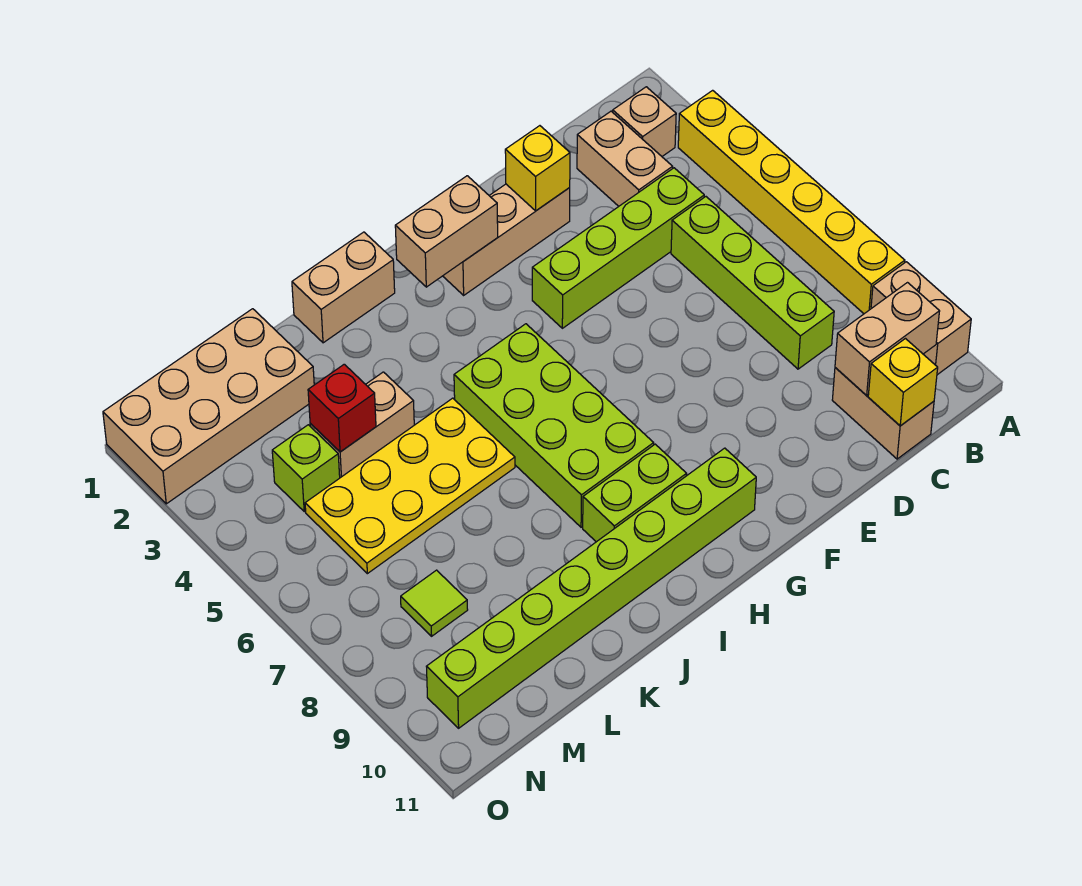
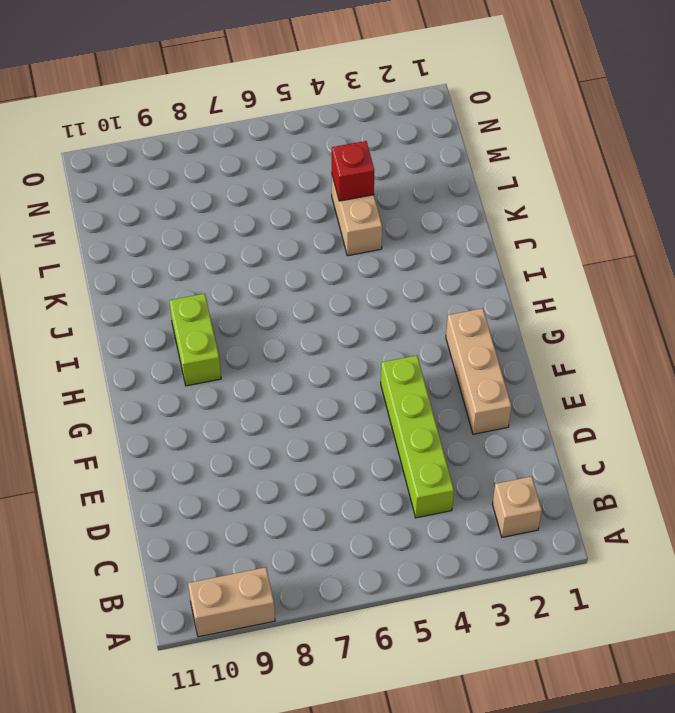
none -> yellow 1x6 brick [678,90,905,314]
none -> tan 1x2 brick [577,111,673,206]
none -> lime 1x4 brick [671,197,834,369]

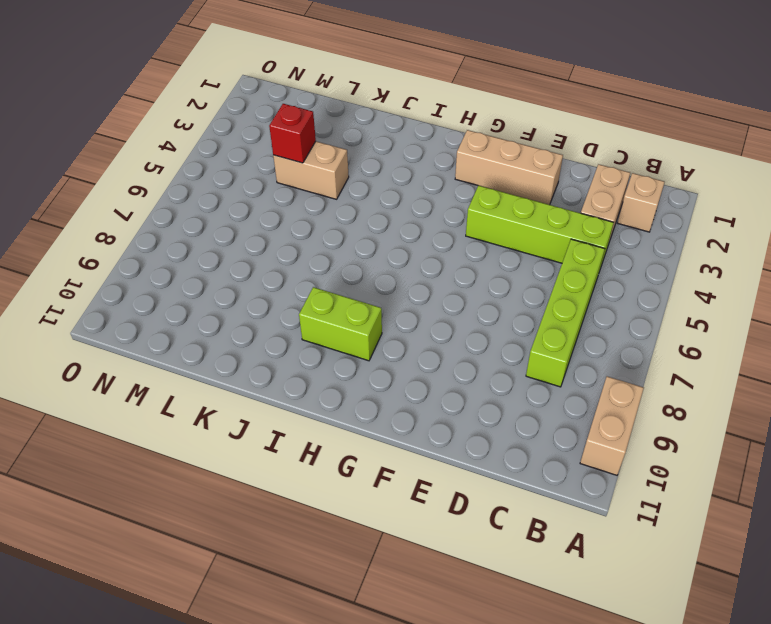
none -> yellow 1x6 brick [678,90,905,314]
none -> tan 1x2 brick [832,368,934,459]
none -> lime 1x8 brick [426,448,756,728]

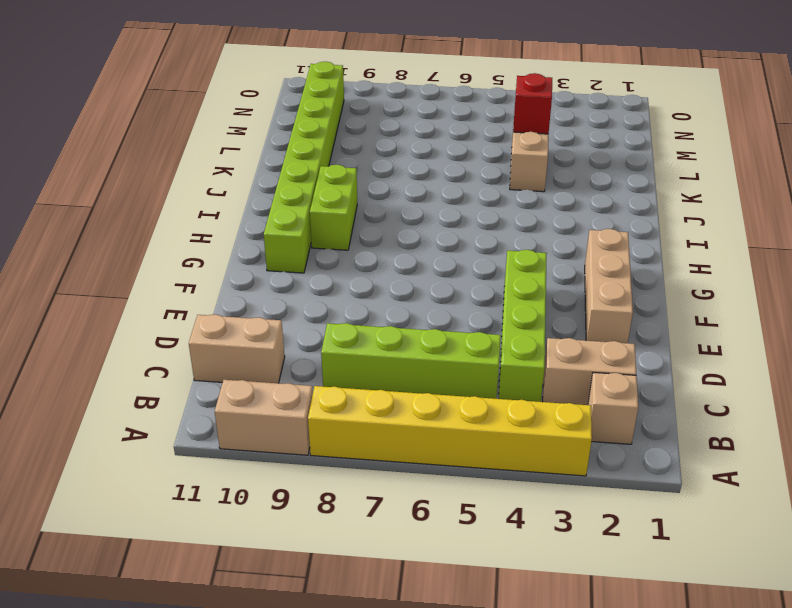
none -> lime 2x4 brick [454,324,654,527]
none -> tan 1x2 brick [292,232,395,343]
none -> yellow 2x4 plate [305,398,515,574]

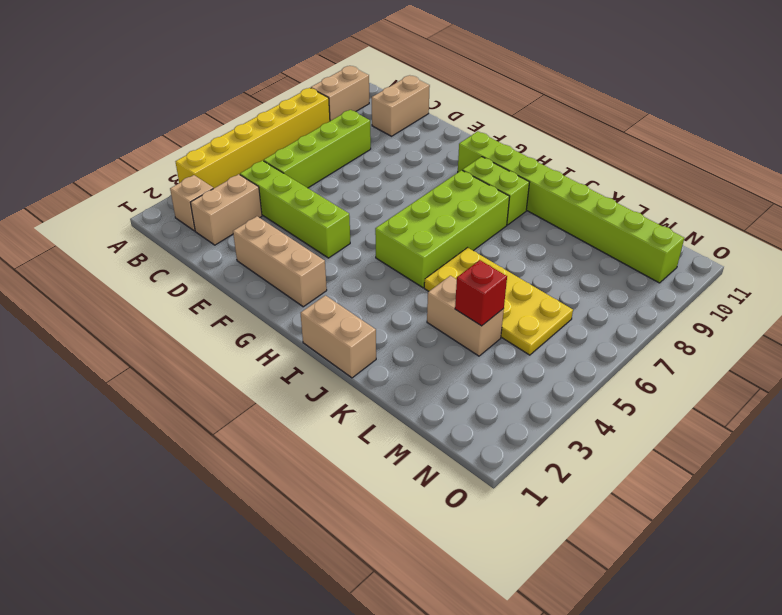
none -> tan 2x4 brick [103,309,314,504]
none -> lime 1x1 brick [272,425,340,512]
none -> lime 1x1 tile [401,570,468,636]

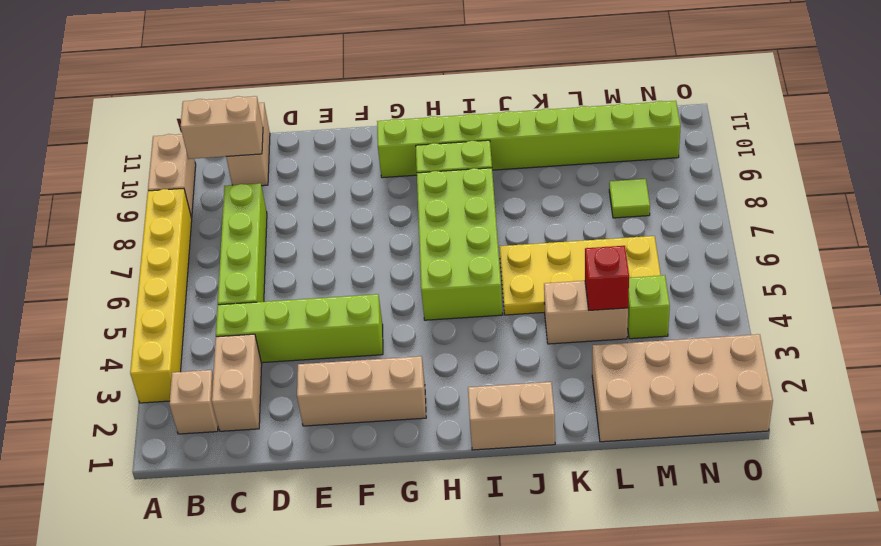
none -> yellow 1x1 brick [868,339,938,426]
none -> yellow 1x1 brick [505,126,570,211]
none -> tan 1x2 brick [395,176,498,287]

